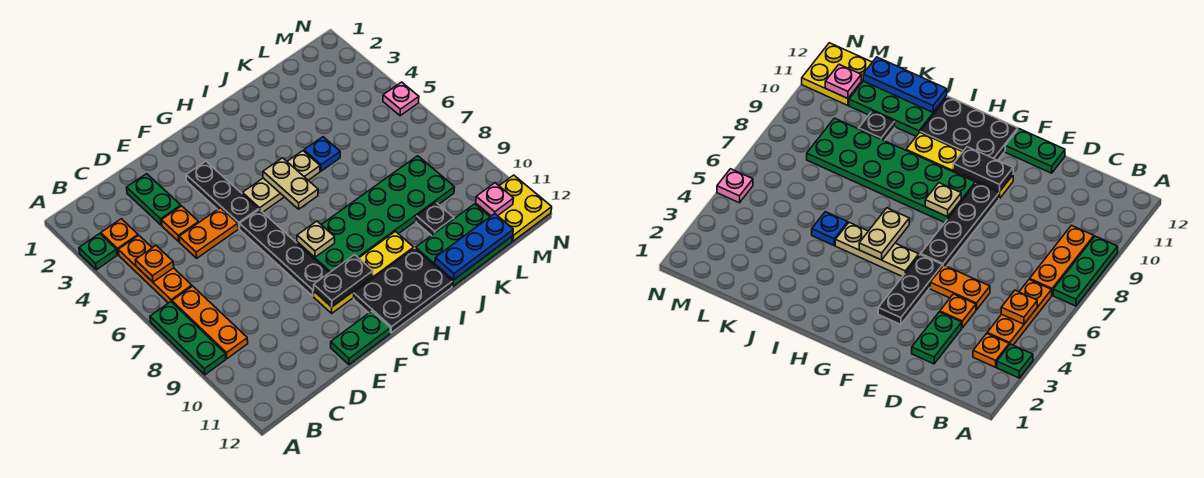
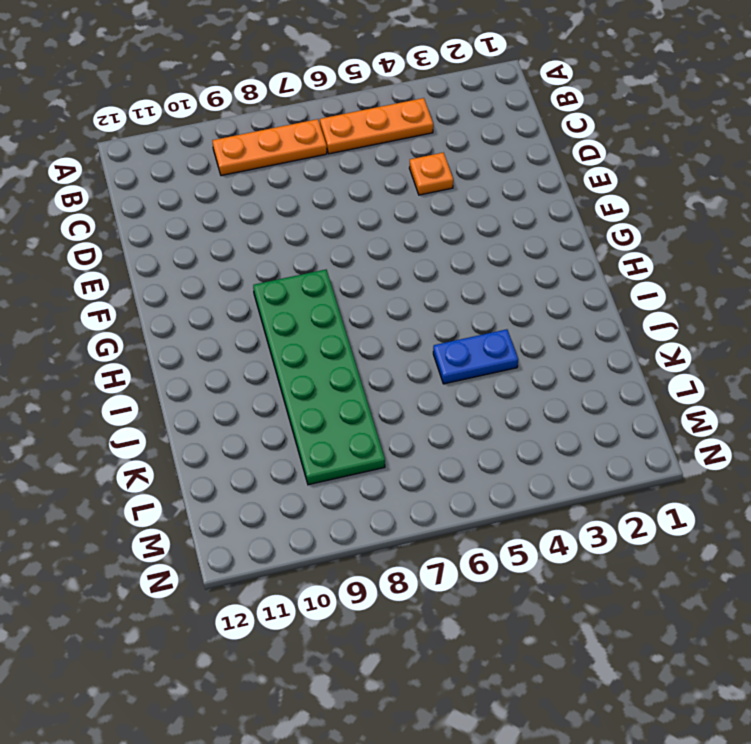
blue 1x2 plate [433,329,518,384] -> blue 1x1 plate [304,137,340,171]
none -> green 1x1 plate [79,234,117,270]
none -> green 1x3 plate [150,302,226,375]
none -> orange 1x1 plate [101,219,138,255]

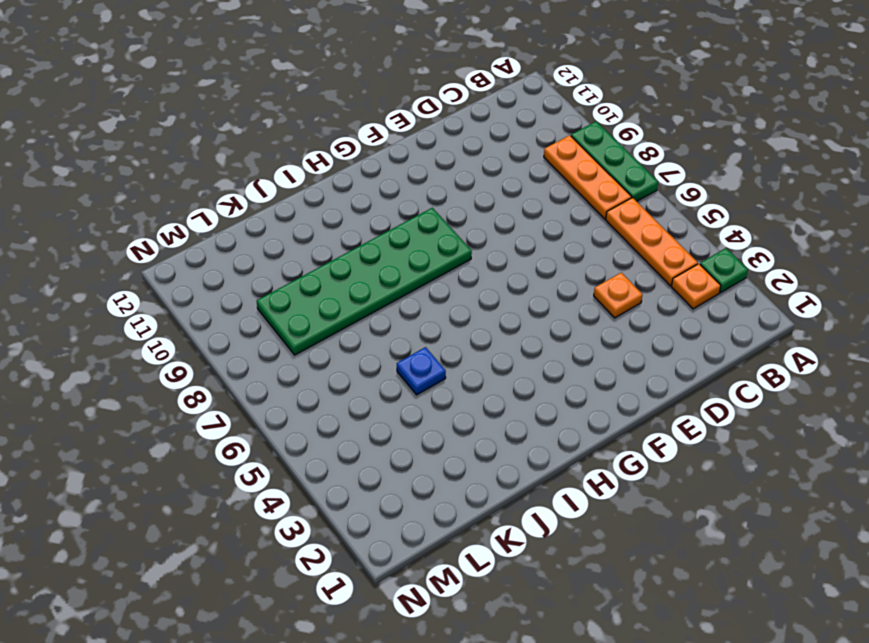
none -> green 1x2 plate [127,174,181,225]
none -> orange 1x2 plate [179,208,238,258]
none -> green 1x2 plate [331,311,390,365]

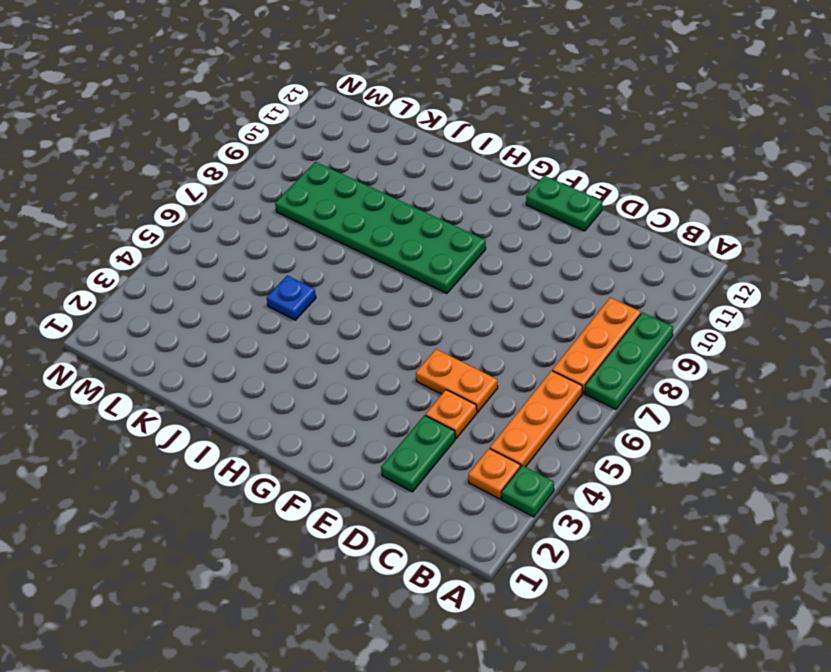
none -> black 1x3 plate [186,161,259,229]
none -> black 1x4 plate [240,209,329,296]
none -> yellow 1x4 plate [314,231,414,313]

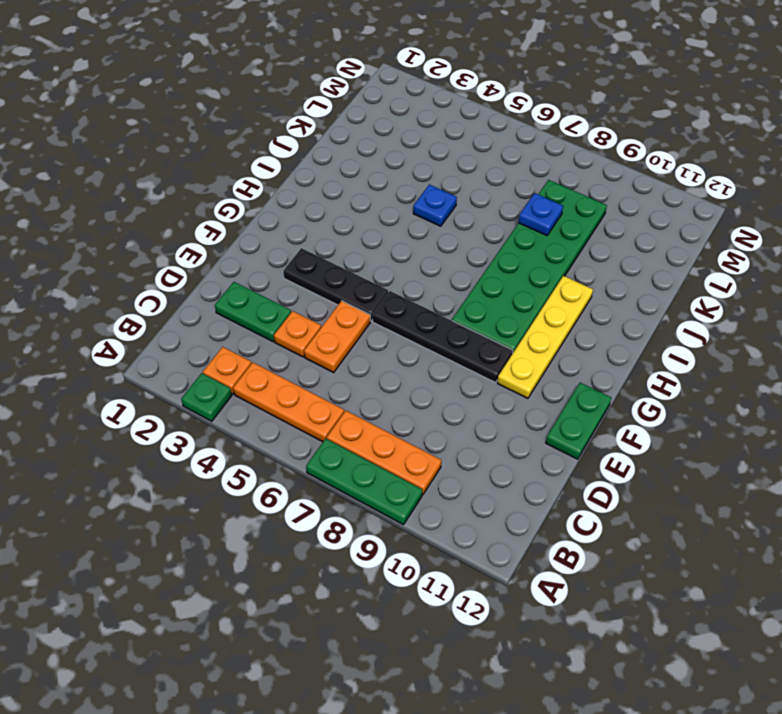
blue 1x1 plate [518,193,563,236] -> none
none -> tan 1x3 plate [242,151,320,212]
none -> black 2x3 plate [354,248,452,333]
none -> green 2x3 plate [415,204,513,286]

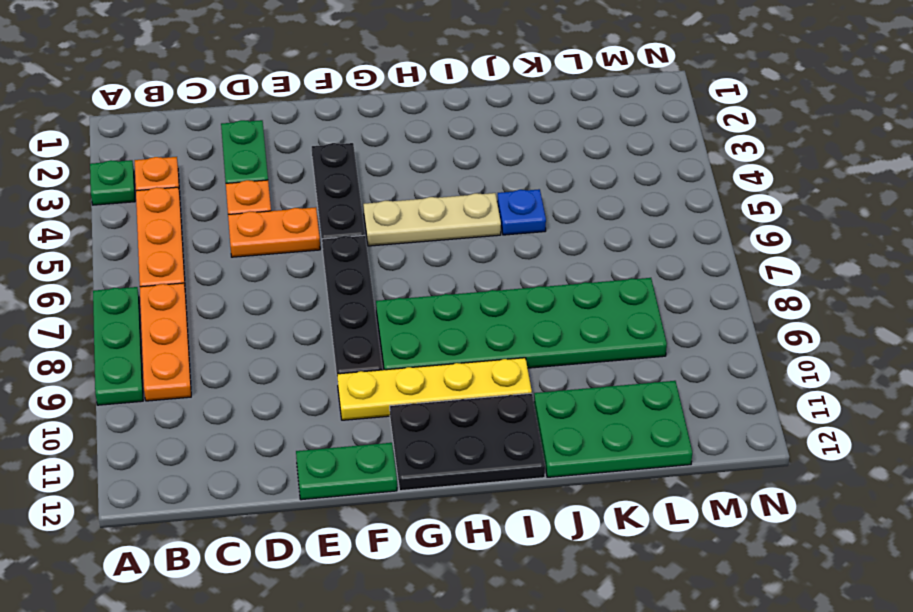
none -> black 1x1 plate [416,202,454,236]
none -> yellow 2x2 plate [476,175,552,241]
none -> pink 1x1 plate [383,82,419,116]

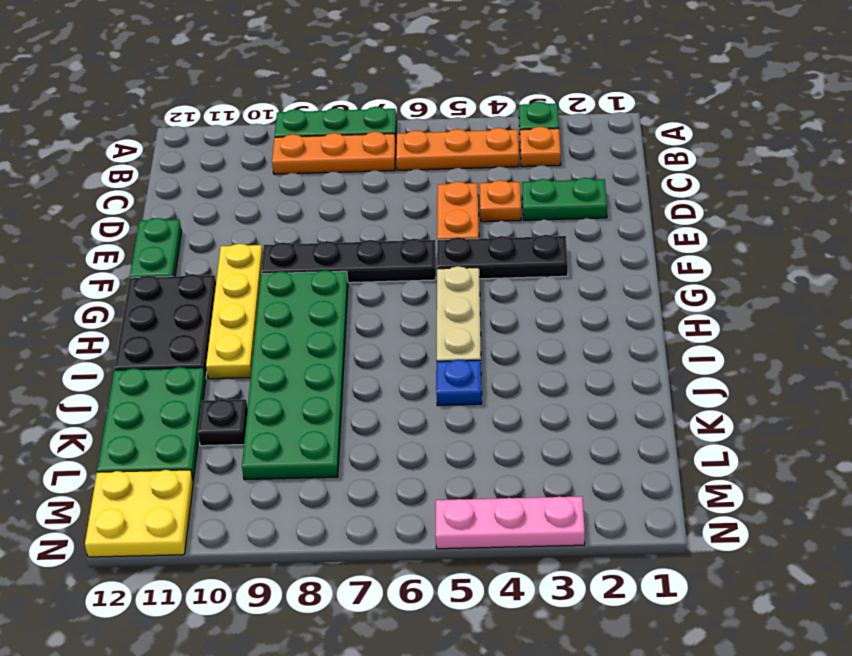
pink 1x3 plate [436,496,585,549] -> pink 1x1 plate [383,82,419,116]
none -> orange 1x1 plate [135,246,174,282]
none -> black 1x2 plate [314,255,373,307]
none -> tan 1x1 plate [297,221,335,257]

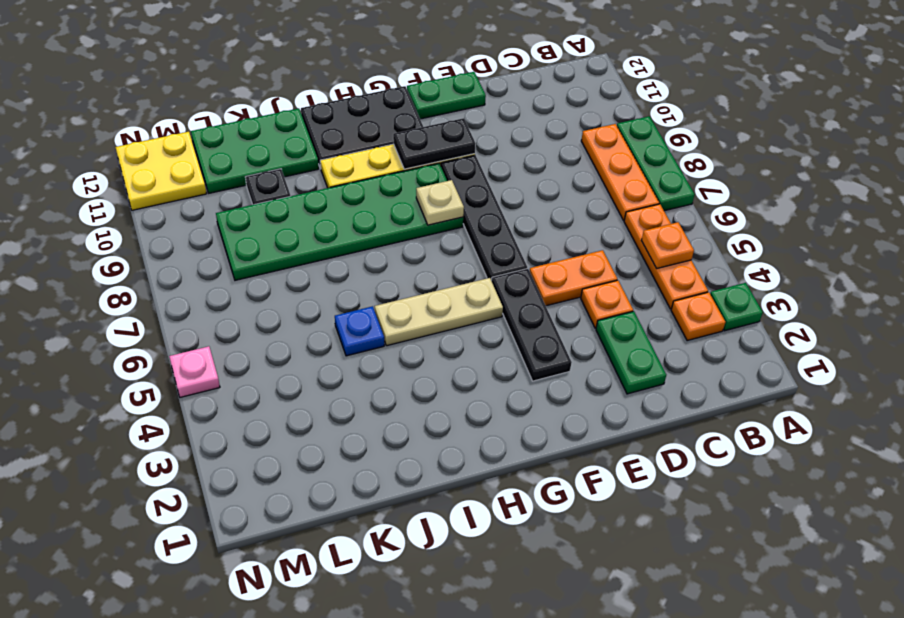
none -> tan 1x2 plate [263,158,318,209]
none -> blue 1x3 plate [435,214,513,280]
none -> pink 1x1 plate [476,183,514,216]

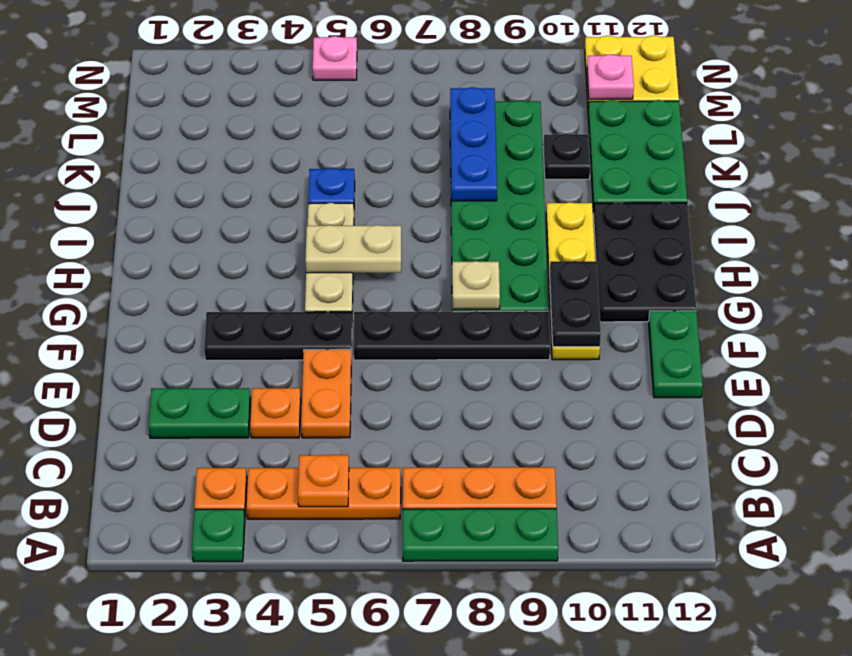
blue 1x3 plate [450,87,497,201] -> blue 1x3 plate moved to [435,214,513,280]

